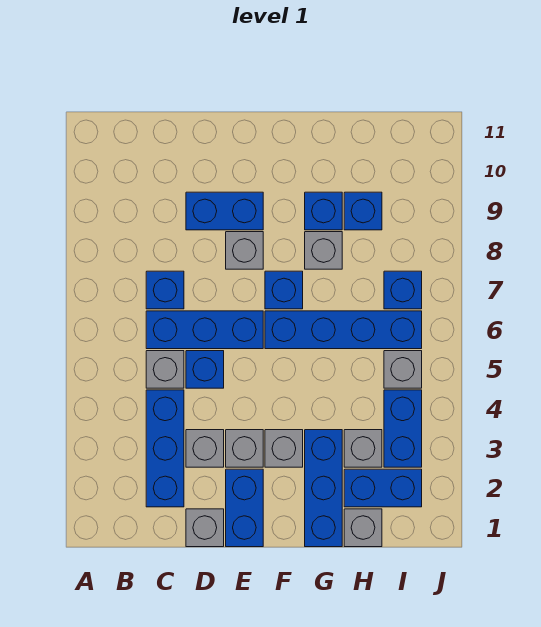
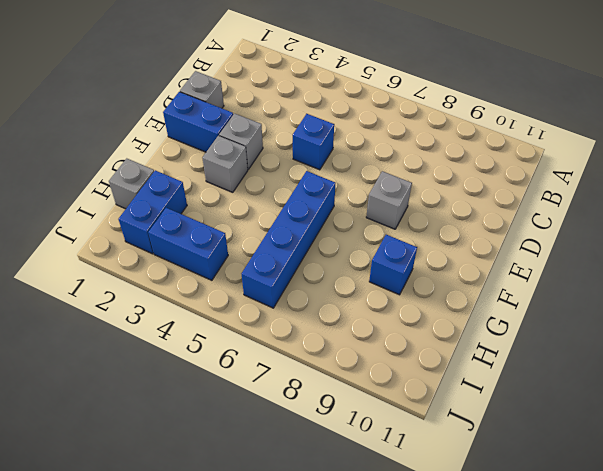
none -> blue 1x3 brick [146,390,184,507]
none -> grey 1x1 brick [146,351,184,388]
none -> blue 1x3 brick [146,311,263,349]

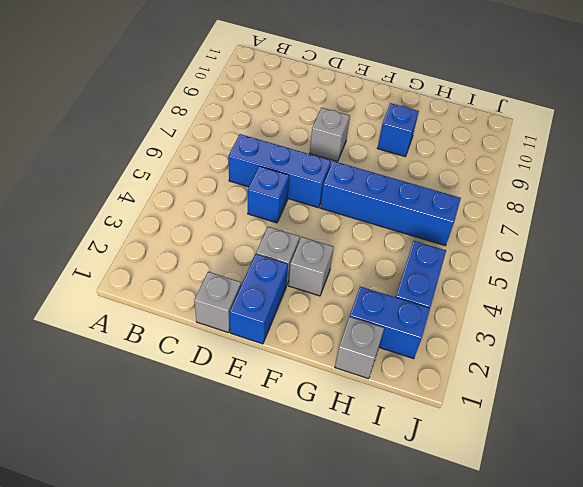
none -> blue 1x3 brick [146,390,184,507]
none -> grey 1x1 brick [146,351,184,388]
none -> blue 1x1 brick [146,271,184,309]

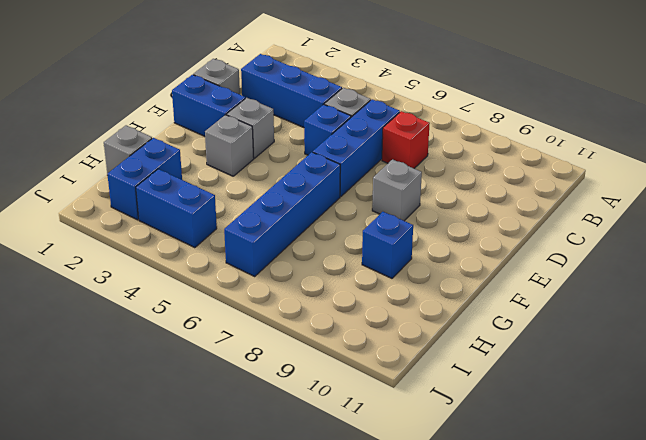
red 1x1 brick [382,111,430,168] -> blue 1x1 brick [146,271,184,309]
none -> grey 1x1 brick [186,430,224,467]
none -> blue 1x2 brick [186,192,263,230]
none -> blue 1x1 brick [265,271,303,309]

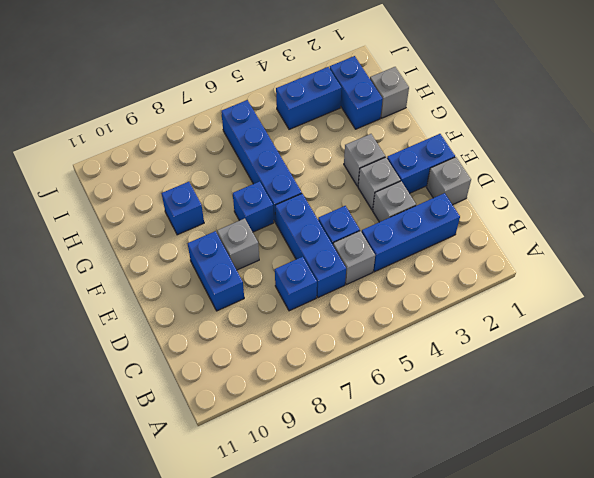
none -> blue 1x3 brick [305,430,342,547]
none -> grey 1x1 brick [305,232,342,269]
none -> grey 1x1 brick [344,430,382,467]

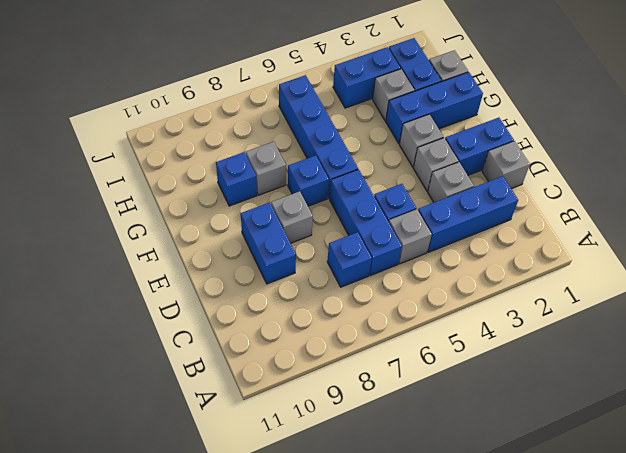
none -> blue 1x1 brick [344,192,382,230]
none -> grey 1x1 brick [384,351,422,388]
none -> blue 1x1 brick [384,271,422,309]

